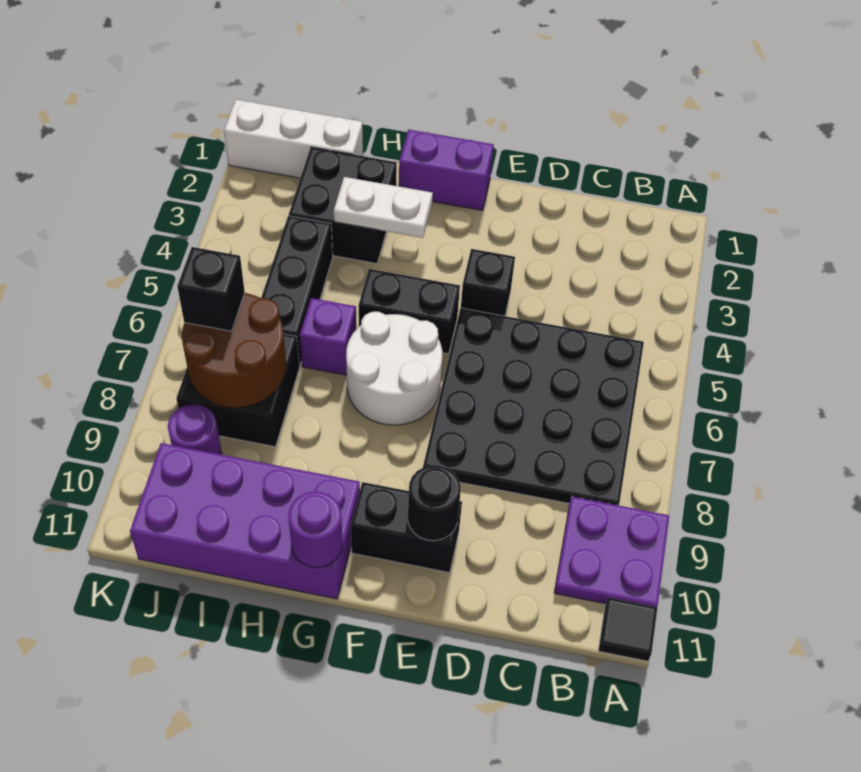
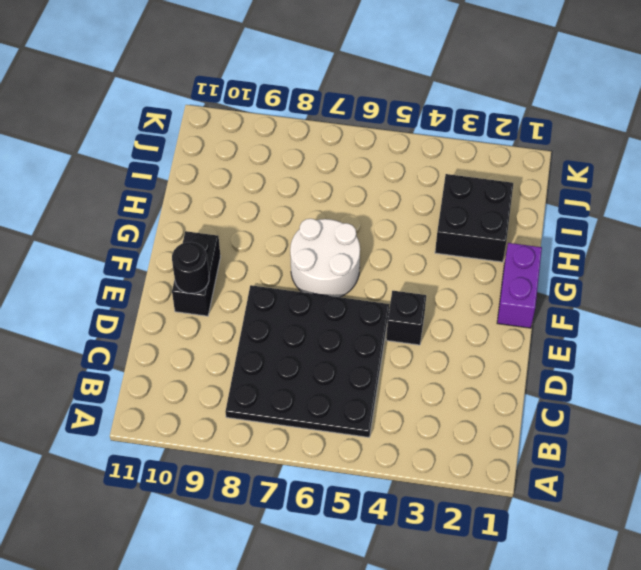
none -> purple 2x2 plate [554,497,669,607]
none -> black 1x1 tile [598,598,657,661]
none -> black 1x2 brick [359,269,460,354]

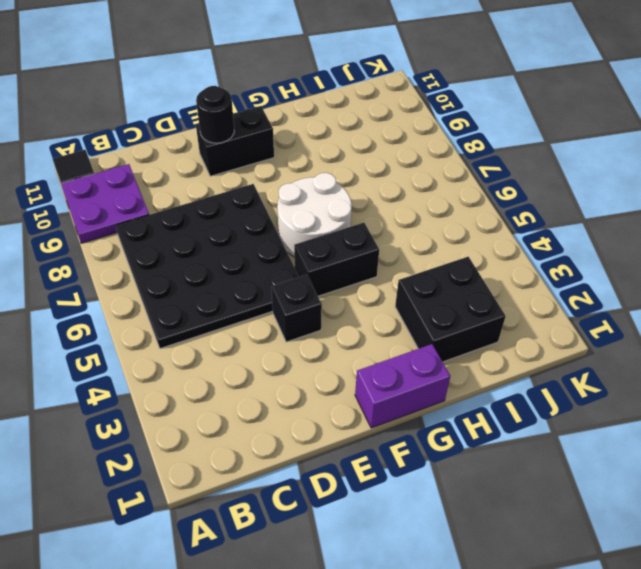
none -> purple 2x4 brick [130,443,360,599]
none -> purple 1x1 brick [300,298,356,375]
none -> white 1x3 brick [224,100,363,178]

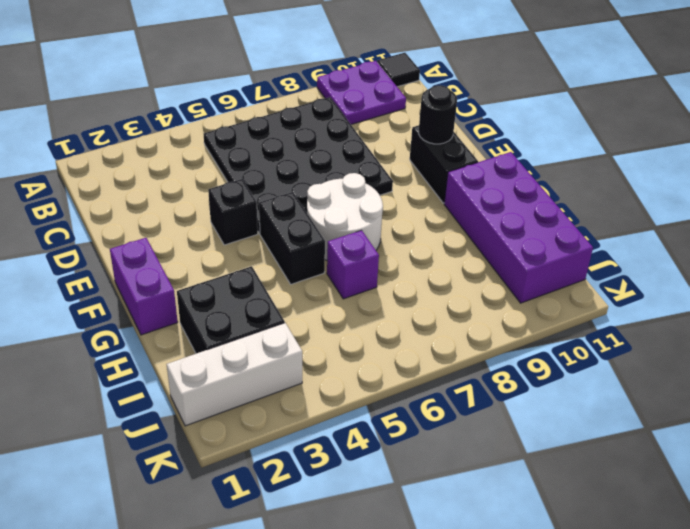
white 1x3 brick [167,323,302,426] -> white 1x3 brick turned to [224,100,363,178]
none -> black 1x3 brick [261,216,333,367]
none -> black 2x2 brick [176,334,299,447]
none -> purple 1x1 round brick [168,404,222,455]

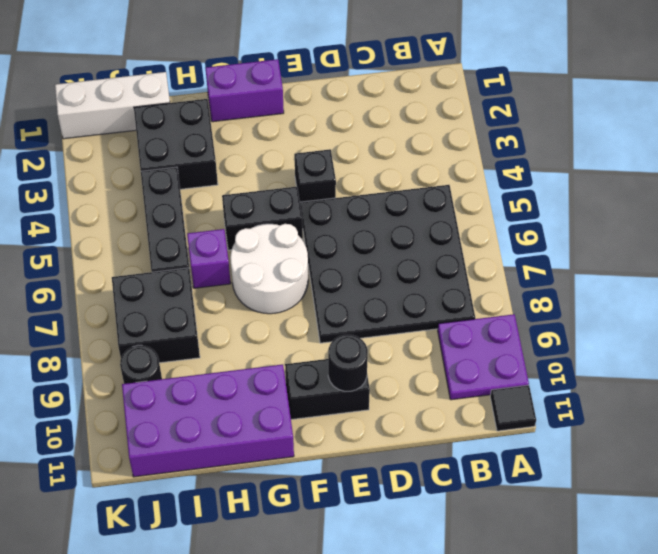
black 1x1 round brick [120,345,162,384] -> purple 1x1 round brick [168,404,222,455]
none -> white 1x2 plate [334,177,433,238]
none -> purple 1x1 round brick [288,492,343,567]
none -> brown 2x2 round brick [182,293,286,408]

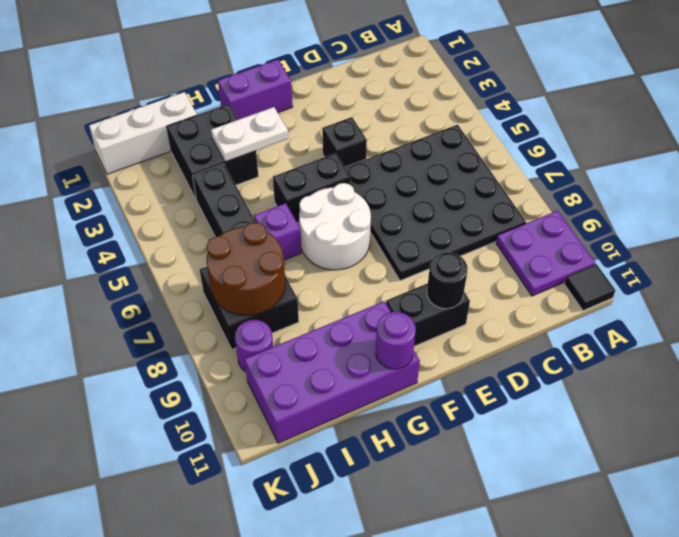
none -> black 1x1 brick [177,247,245,331]

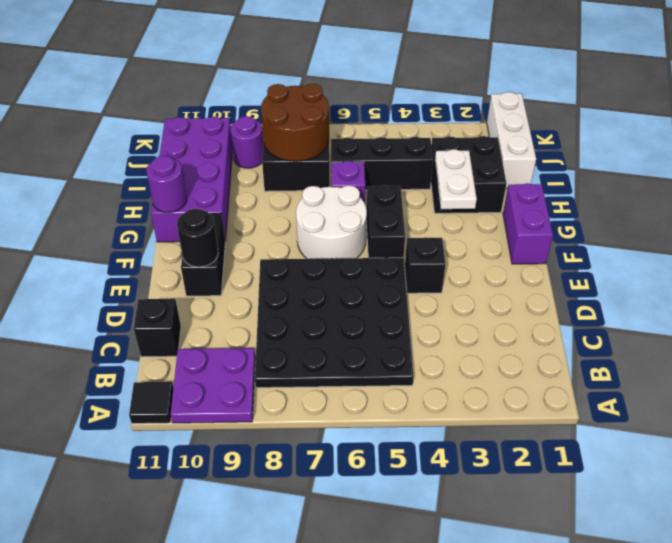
black 1x1 brick [134,299,181,357] -> black 1x1 brick moved to [177,247,245,331]

